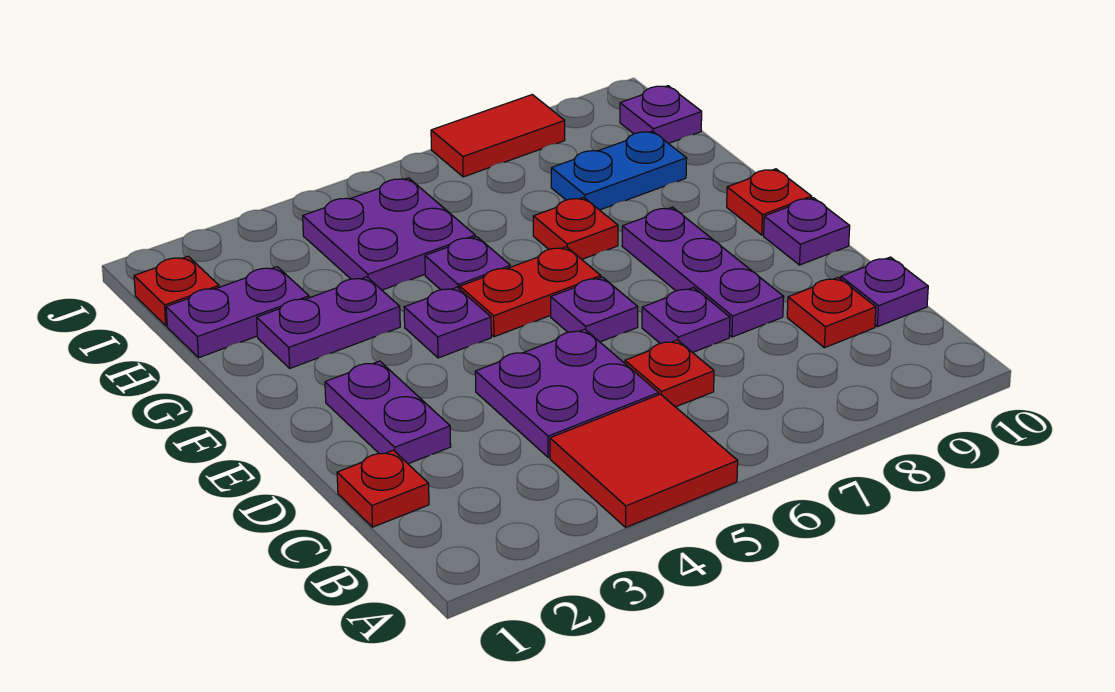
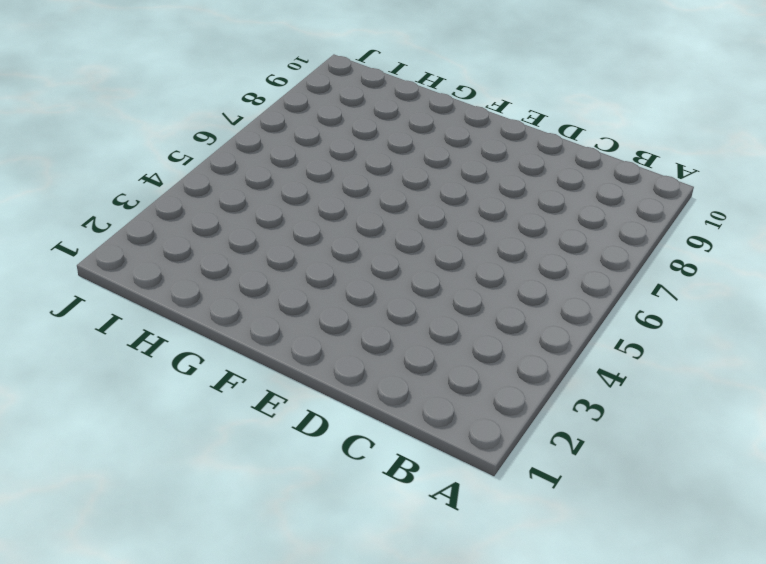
none -> red 2x2 tile [550,394,738,527]
none -> red 1x1 plate [337,450,429,527]
none -> purple 2x2 plate [475,329,659,457]

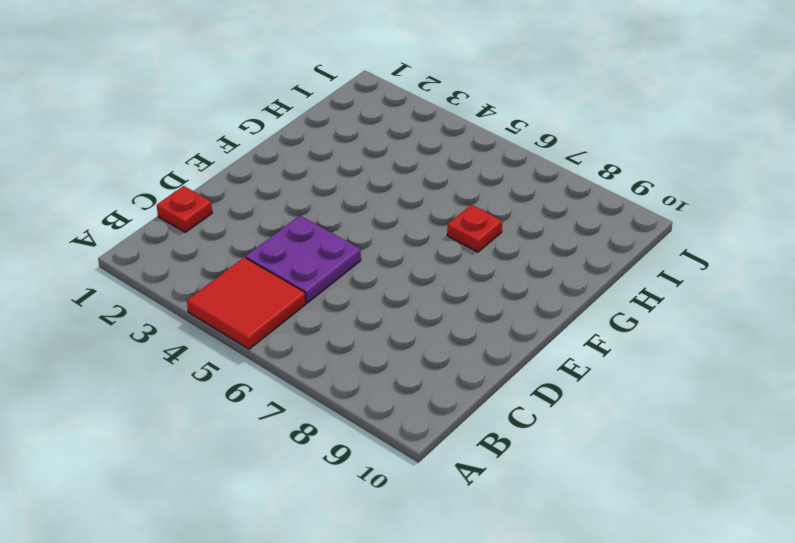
none -> red 1x1 plate [625,340,714,407]
none -> red 1x1 plate [787,277,876,348]
none -> purple 1x1 plate [841,257,928,327]

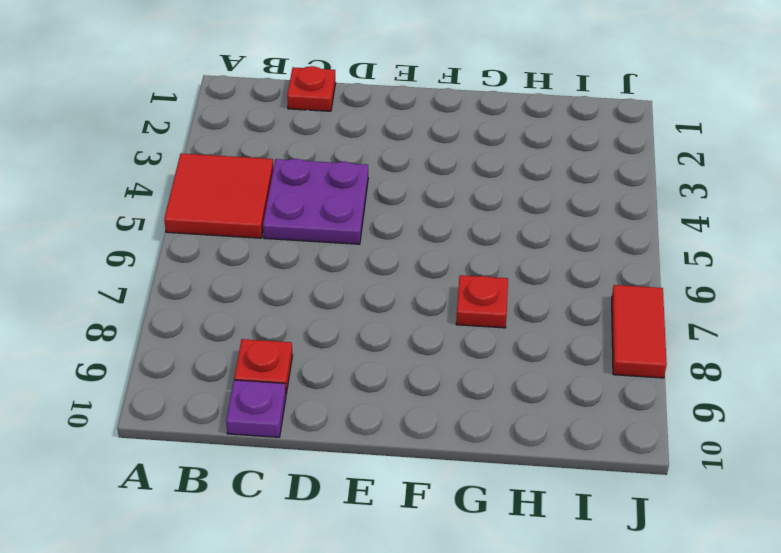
none -> red 1x1 plate [625,340,714,407]
none -> purple 1x2 plate [325,361,451,464]
none -> purple 1x1 plate [642,288,730,353]

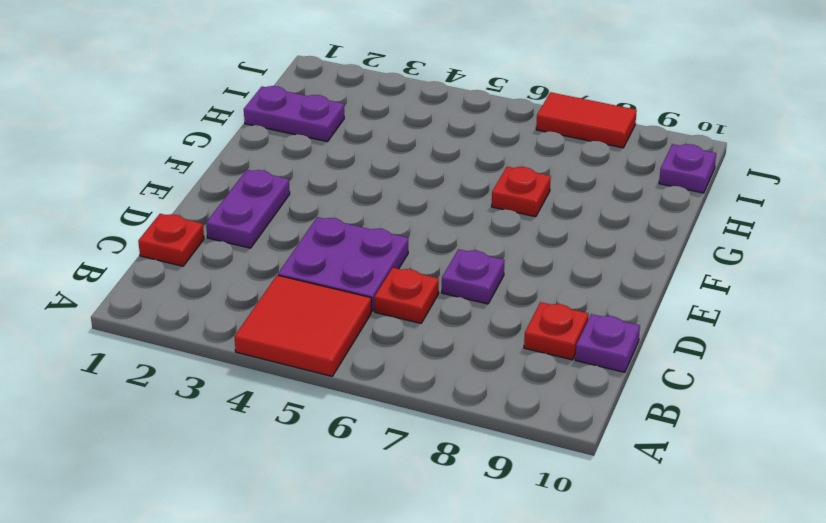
none -> purple 1x3 plate [622,207,784,337]
none -> purple 1x1 plate [551,277,638,342]
none -> purple 1x1 plate [764,198,850,265]

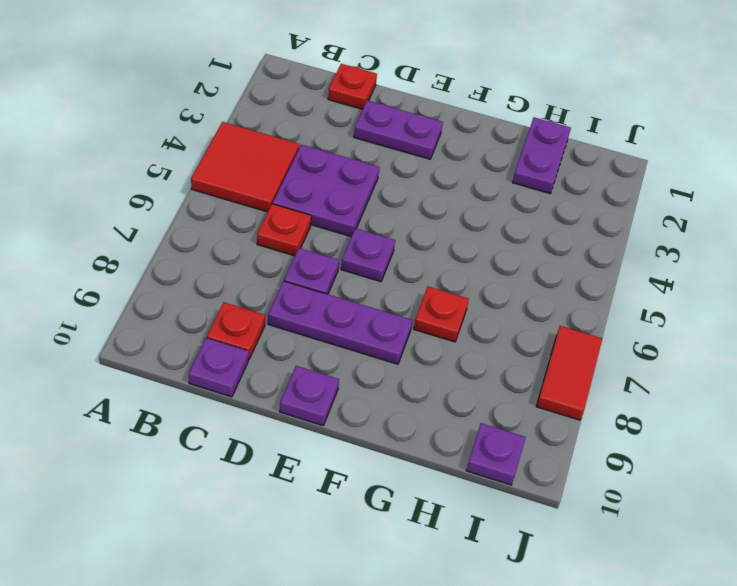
none -> purple 1x1 plate [404,287,491,358]
none -> red 1x2 plate [460,247,601,337]
none -> red 1x1 plate [727,169,812,235]

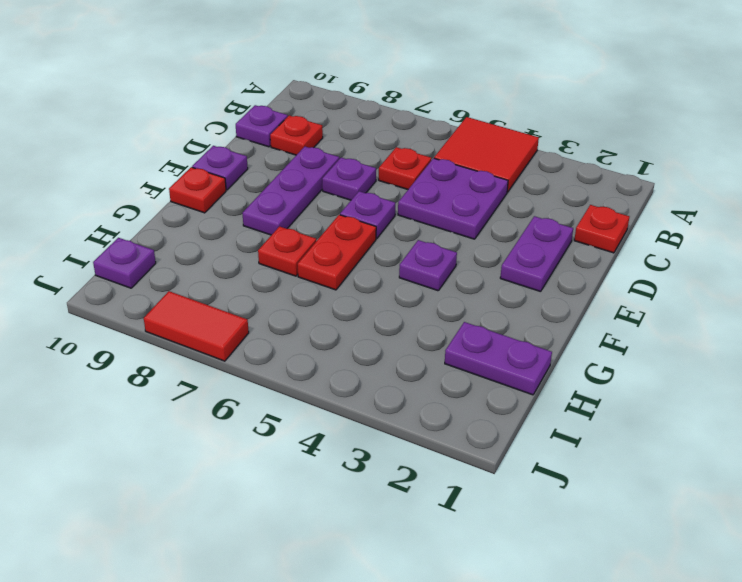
red 1x2 plate [298,215,376,290] -> red 1x2 plate turned to [460,247,601,337]
none -> purple 1x2 plate [257,277,400,368]
none -> purple 1x1 plate [425,237,510,290]
none -> purple 2x2 plate [303,178,475,290]

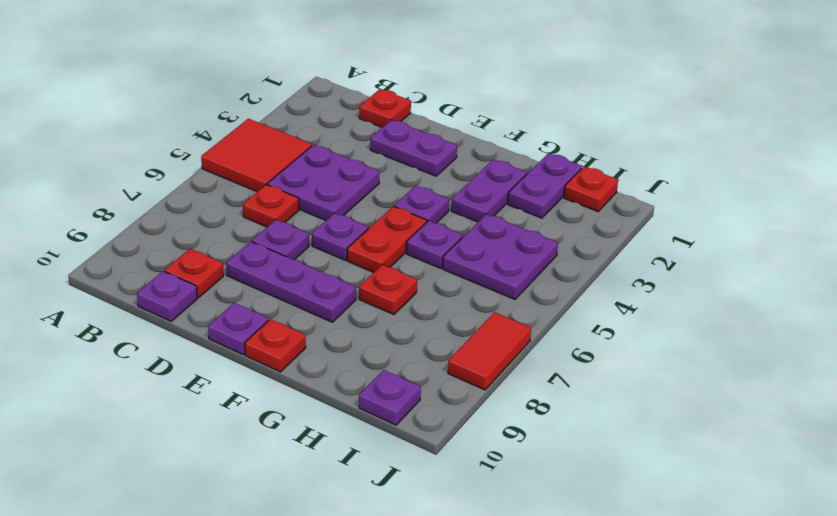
none -> blue 1x2 plate [551,131,687,210]

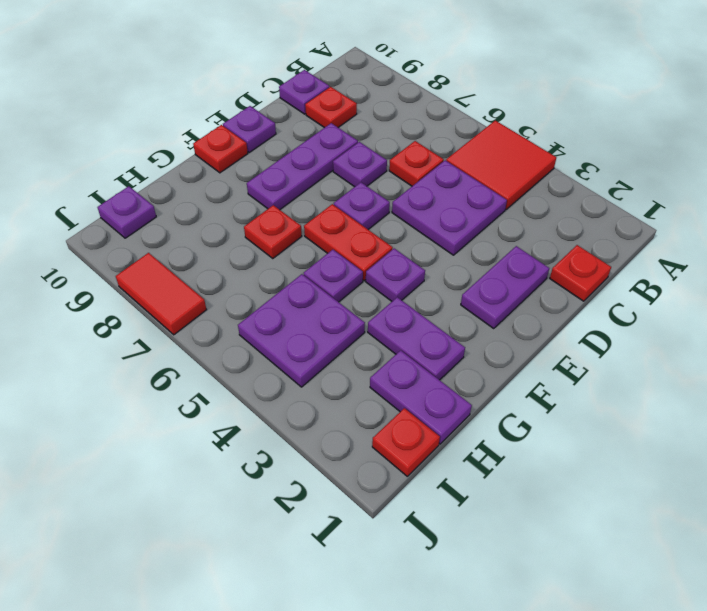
none -> blue 1x2 plate [551,131,687,210]

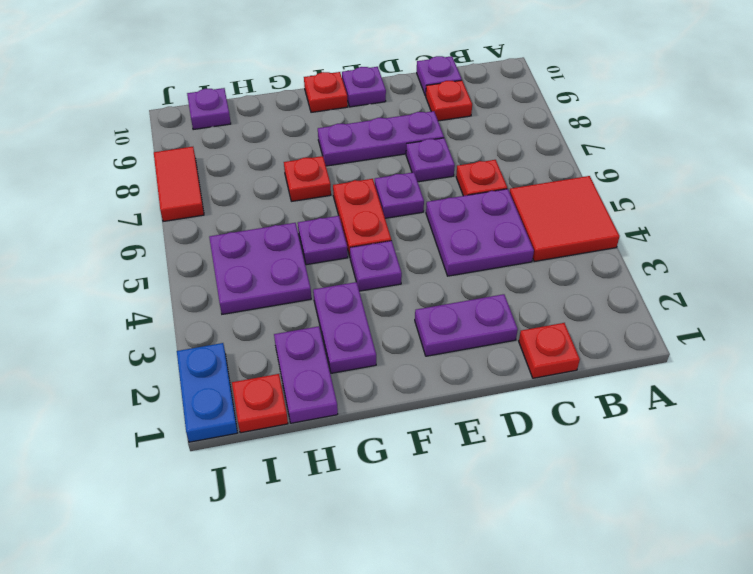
blue 1x2 plate [177,343,237,442] -> blue 1x2 plate moved to [551,131,687,210]

